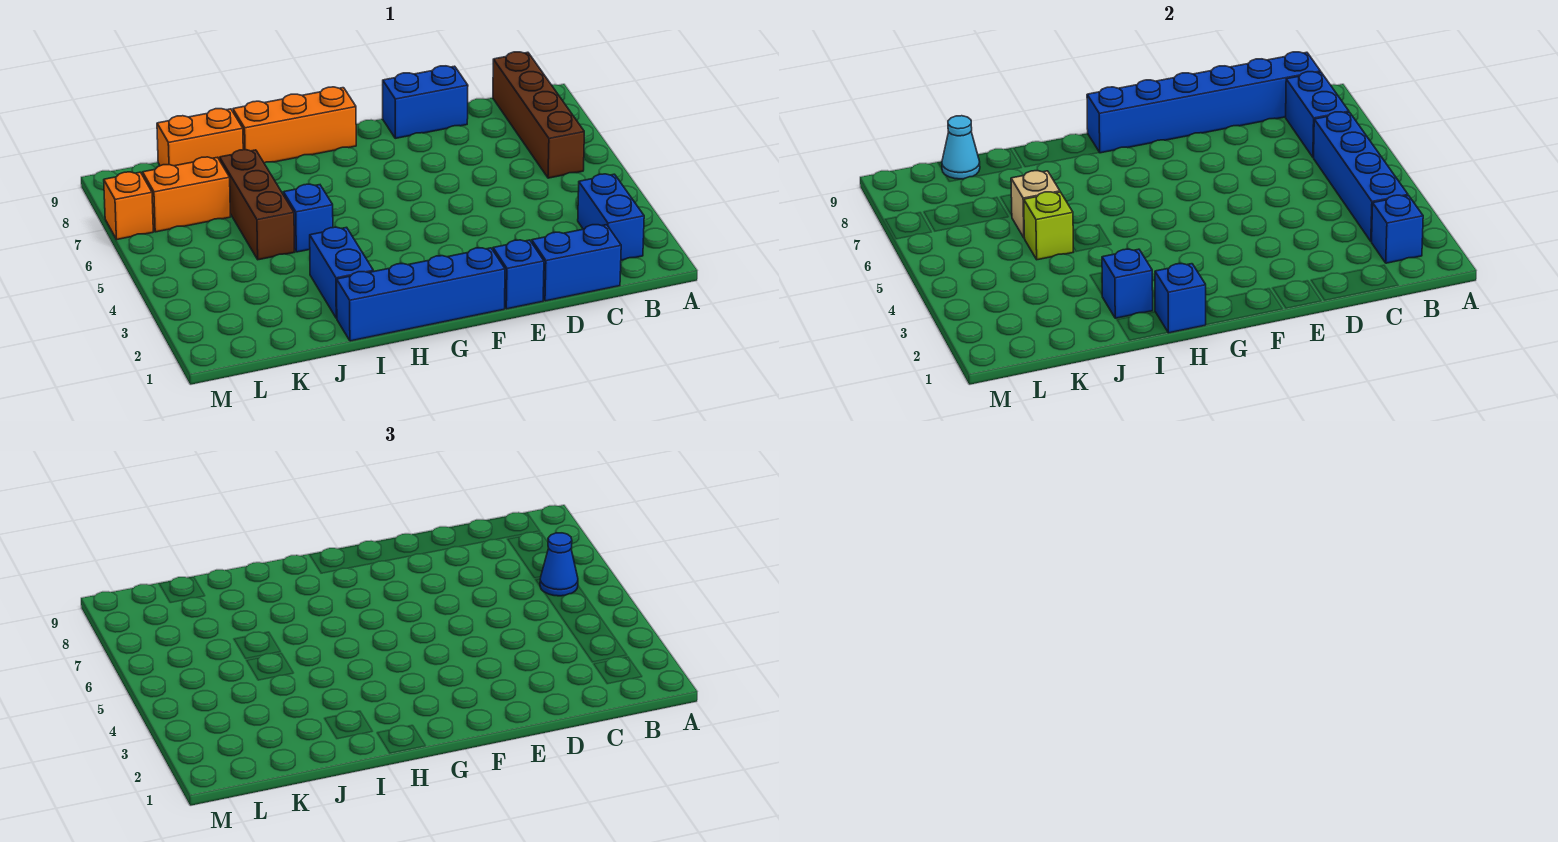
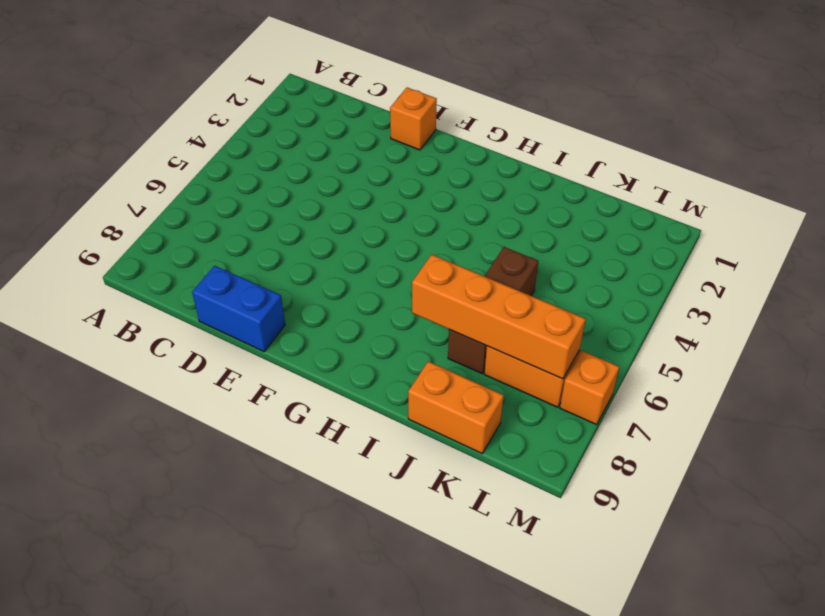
orange 1x1 brick [390,88,437,150] -> blue 1x1 brick [493,240,544,309]
orange 1x4 brick [412,255,586,379] -> none
none -> blue 1x2 brick [578,174,644,260]
none -> brown 1x4 brick [493,52,584,178]
none -> blue 1x2 brick [532,225,621,301]

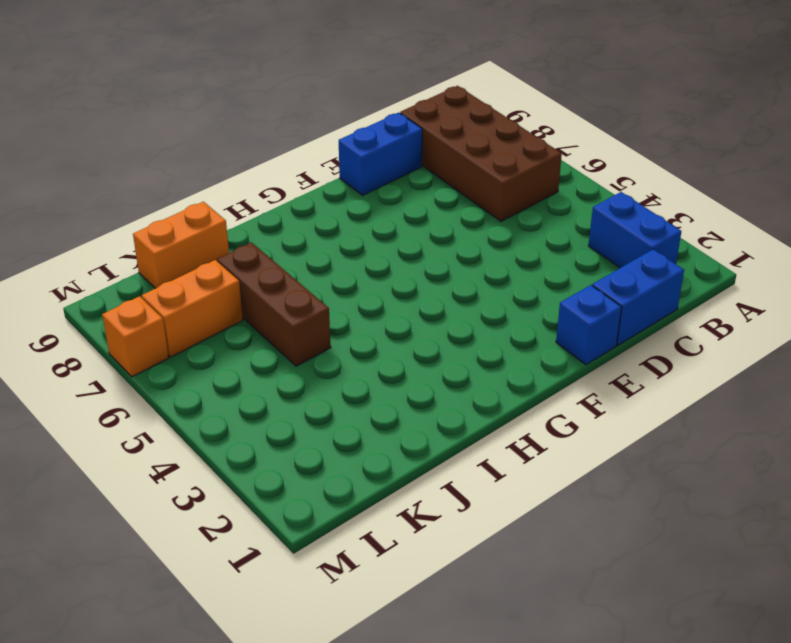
brown 2x4 brick [400,86,562,221] -> brown 1x4 brick [493,52,584,178]
none -> blue 1x4 brick [337,248,505,341]
none -> orange 1x3 brick [233,87,356,163]
none -> blue 1x2 brick [310,227,373,318]

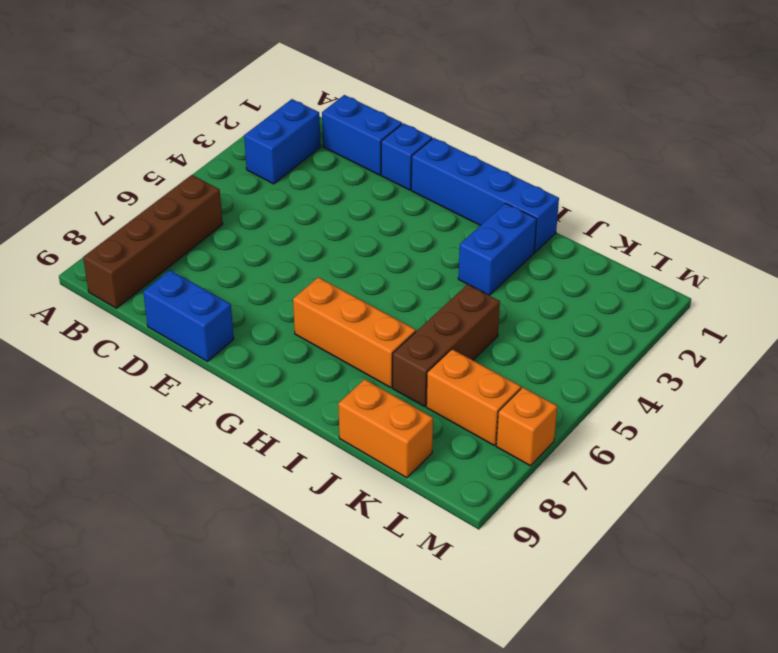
orange 1x3 brick [293,277,416,388] -> orange 1x3 brick moved to [233,87,356,163]
none -> blue 1x1 brick [283,184,333,252]
none -> blue 1x1 brick [1371,195,1423,263]
none -> blue 1x4 brick [1313,112,1408,241]

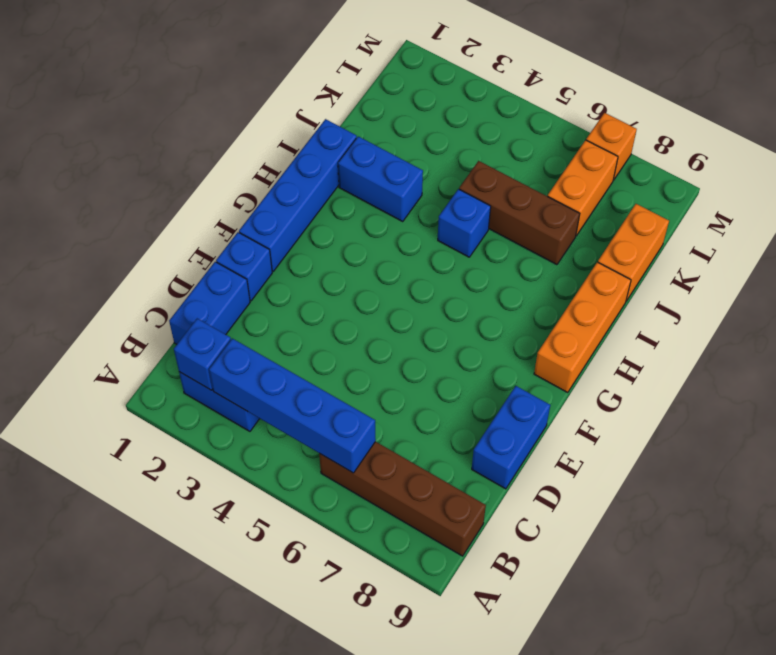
none -> blue 1x2 brick [1286,72,1349,157]
none -> blue 1x6 brick [1087,52,1321,153]
none -> blue 1x1 brick [1155,264,1206,333]

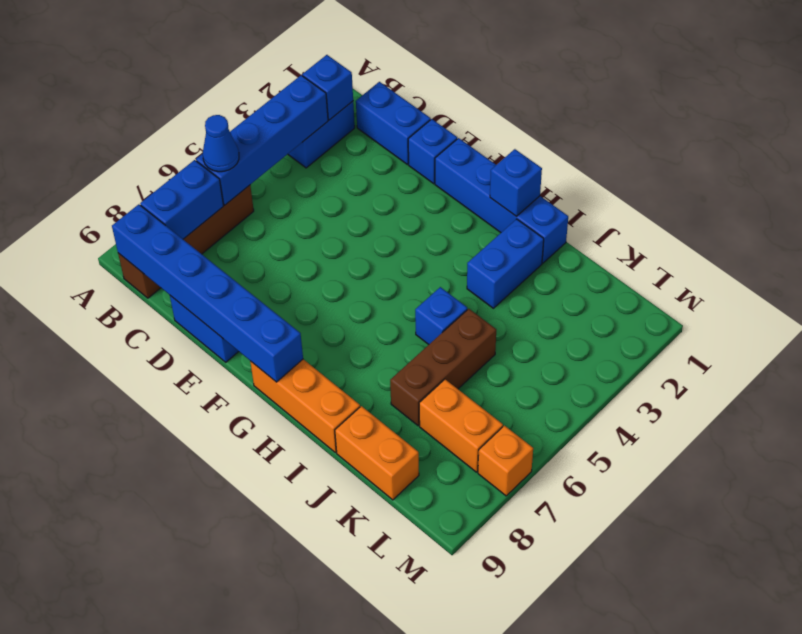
none -> blue 1x1 brick [1102,249,1153,318]
none -> lime 1x1 brick [1024,192,1073,260]
none -> tan 1x1 brick [1011,171,1060,238]

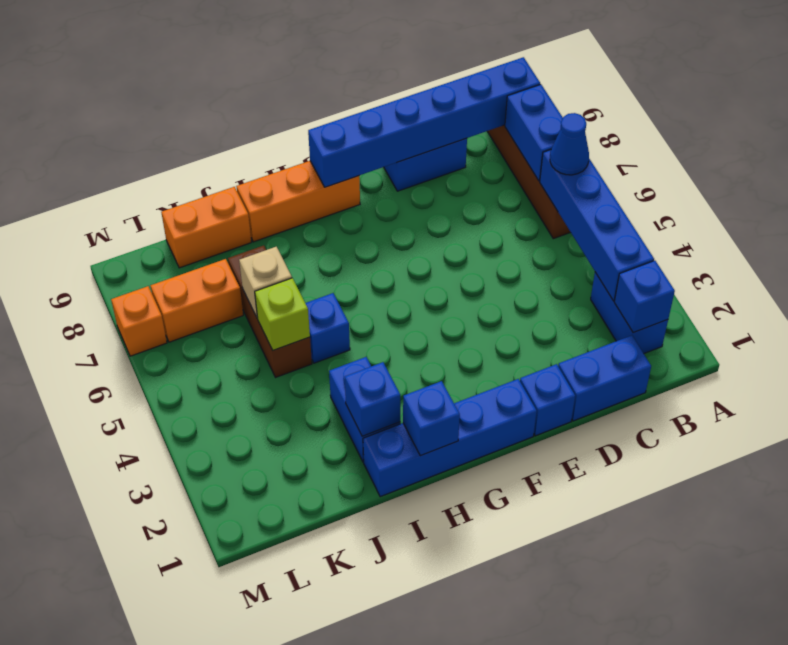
none -> cyan 1x1 cone [942,116,980,179]

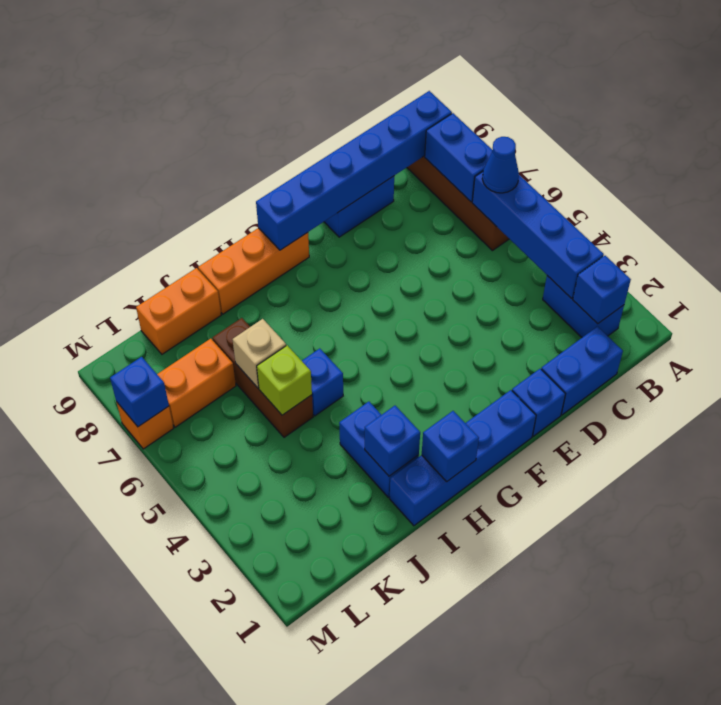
blue 1x1 brick [110,357,169,427] -> none
none -> cyan 1x1 cone [942,116,980,179]

